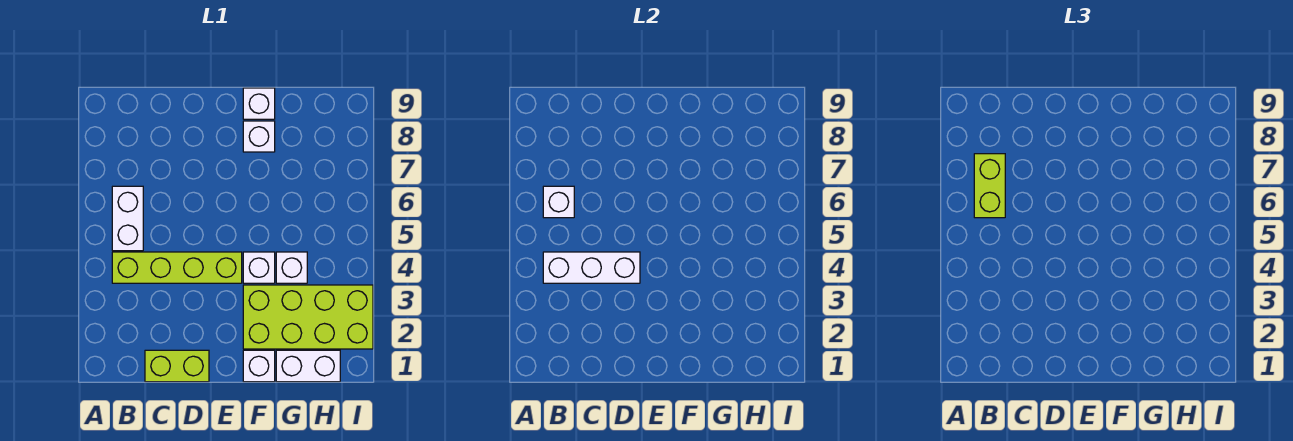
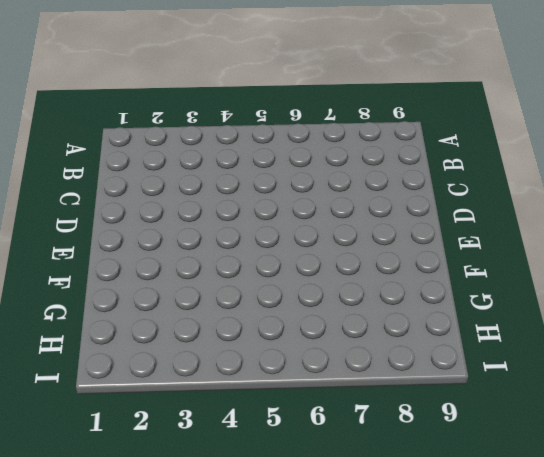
none -> lime 1x4 brick [112,252,242,283]
none -> white 1x2 brick [112,186,143,251]
none -> lime 1x2 brick [145,350,209,382]

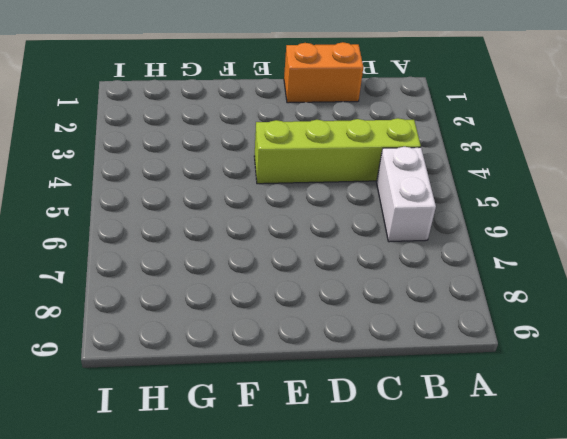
orange 1x2 brick [284,42,363,103] -> lime 1x2 brick [145,350,209,382]
none -> white 1x1 brick [243,350,275,382]
none -> lime 2x4 brick [243,285,373,349]
none -> white 1x1 brick [243,252,275,283]

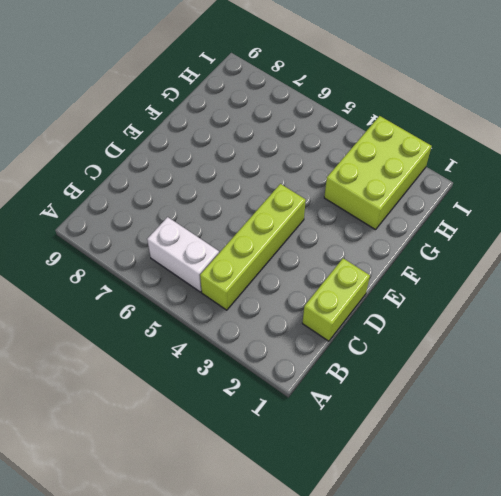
lime 2x3 brick [324,116,431,230] -> lime 2x4 brick [243,285,373,349]
none -> white 1x1 brick [243,350,275,382]
none -> white 1x1 brick [243,252,275,283]
none -> white 1x1 brick [243,121,275,152]

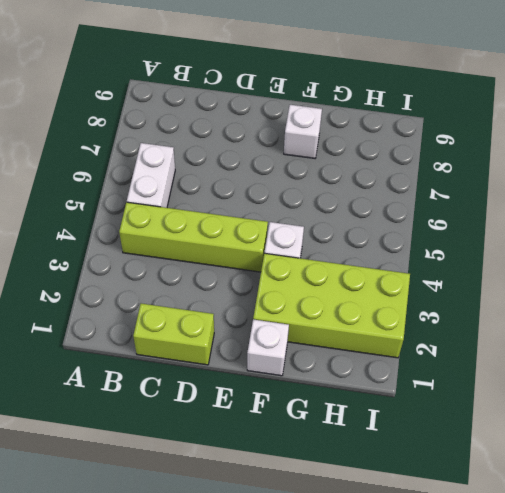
none -> white 1x1 brick [243,88,275,119]
none -> white 1x2 brick [276,350,340,382]
none -> white 1x1 brick [276,252,307,283]

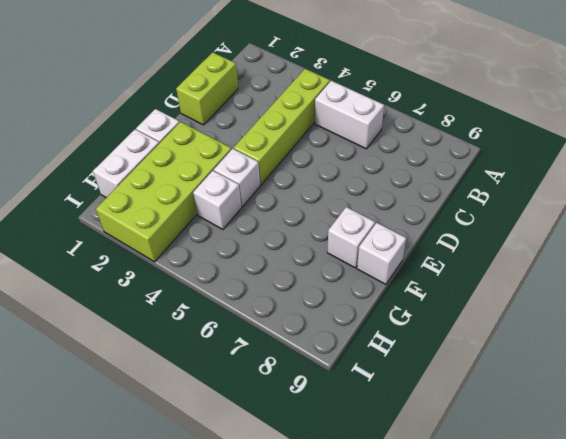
none -> white 1x3 brick [543,252,640,283]
none -> white 1x1 brick [543,186,574,218]
none -> lime 1x2 brick [974,154,1005,218]

